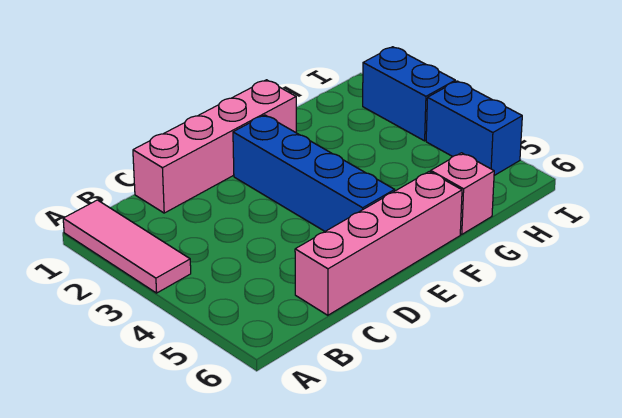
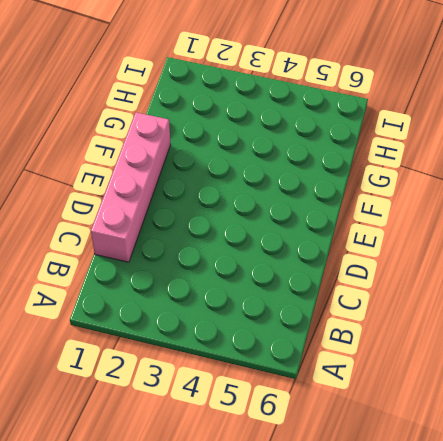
none -> pink 1x3 tile [63,200,191,293]
none -> pink 1x4 brick [295,172,462,315]

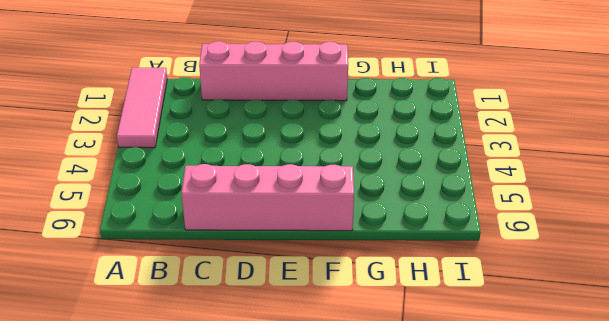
none -> blue 1x4 brick [233,115,395,231]
none -> pink 1x1 brick [431,153,494,234]

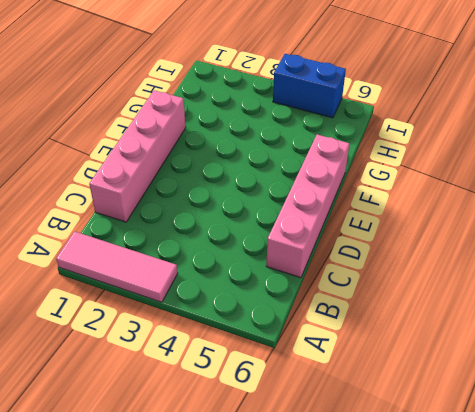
none -> blue 1x4 brick [233,115,395,231]
none -> pink 1x1 brick [431,153,494,234]

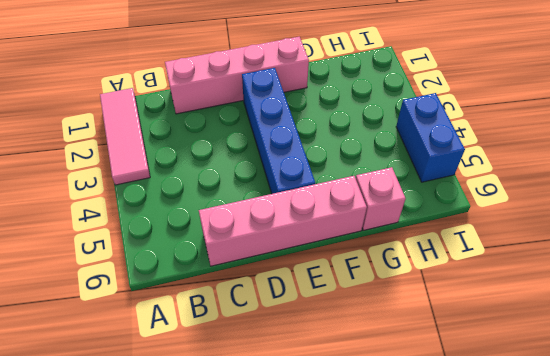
none -> blue 1x2 brick [363,47,455,141]

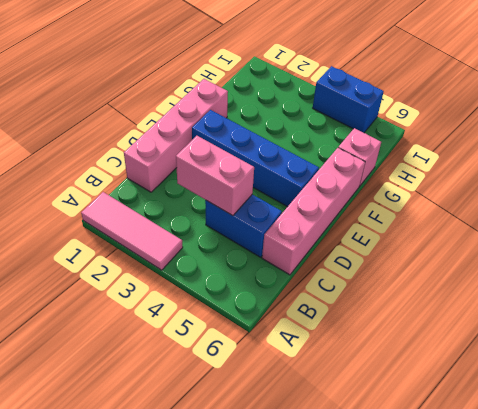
pink 1x2 brick [176,136,254,216] -> none
blue 1x2 brick [205,195,282,257] -> blue 1x2 brick moved to [363,47,455,141]

